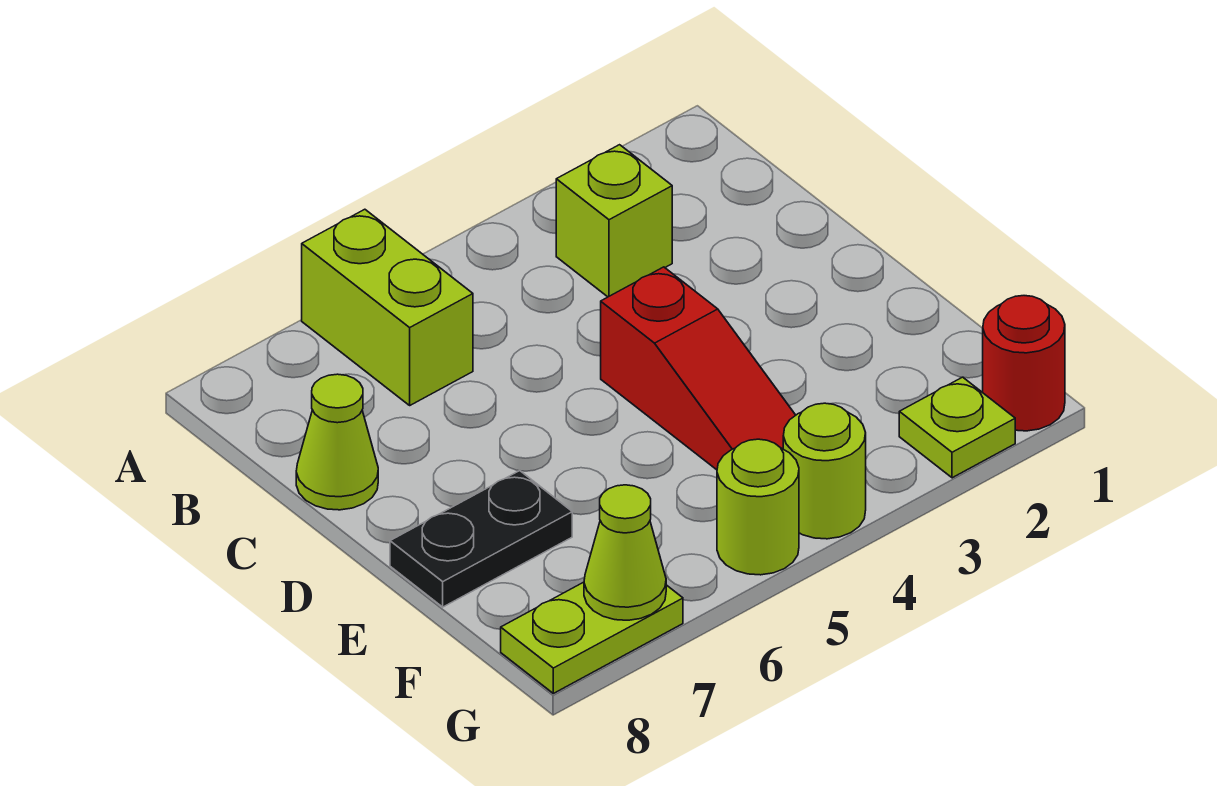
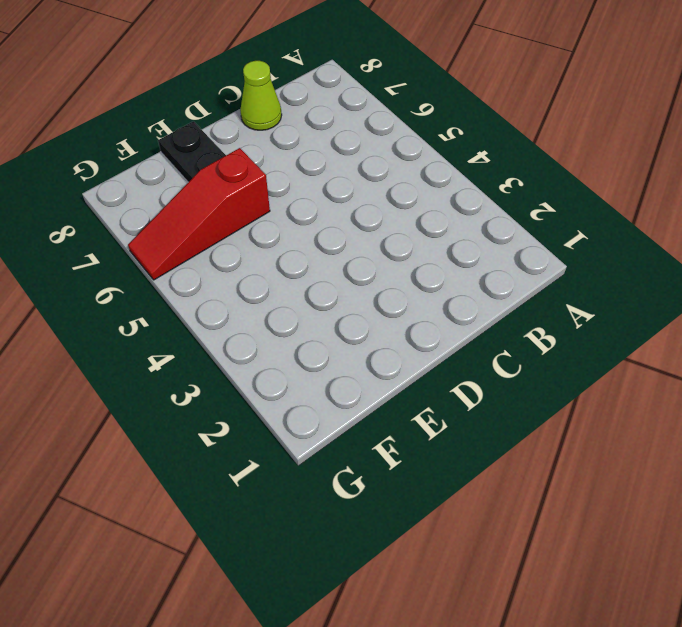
red 1x3 slope [128,148,270,280] -> red 1x3 slope moved to [601,267,796,470]
none -> lime 1x2 brick [302,209,473,405]
none -> lime 1x1 brick [556,145,672,297]

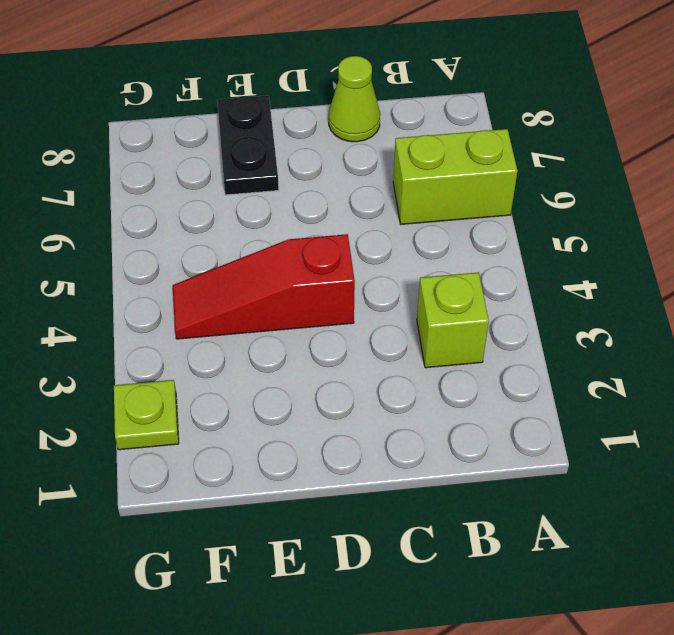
none -> red 1x1 round brick [983,296,1065,431]
none -> lime 1x1 round brick [783,403,866,539]

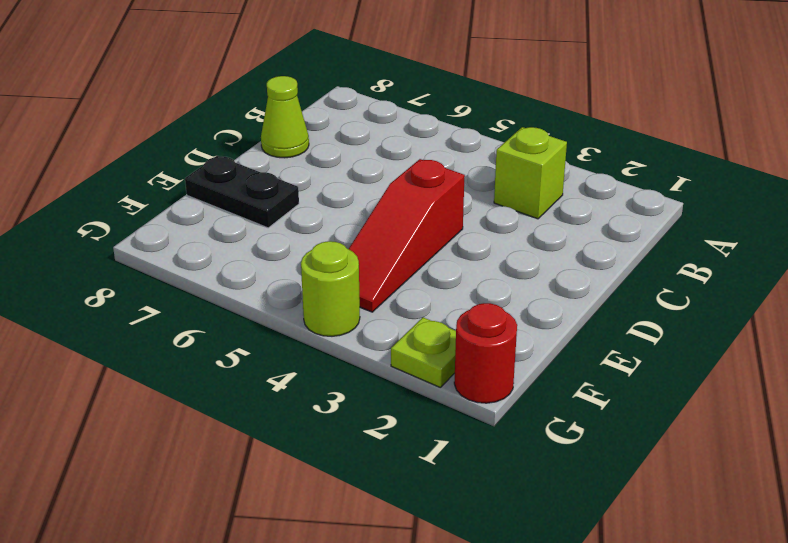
none -> lime 1x2 brick [302,209,473,405]
none -> lime 1x1 round brick [717,439,799,575]

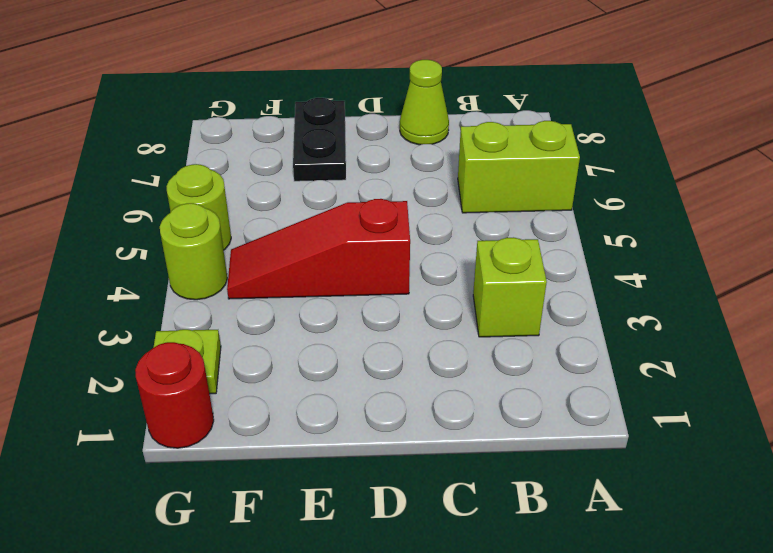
none -> lime 1x2 plate [501,582,683,693]
none -> lime 1x1 cone [584,485,666,620]

